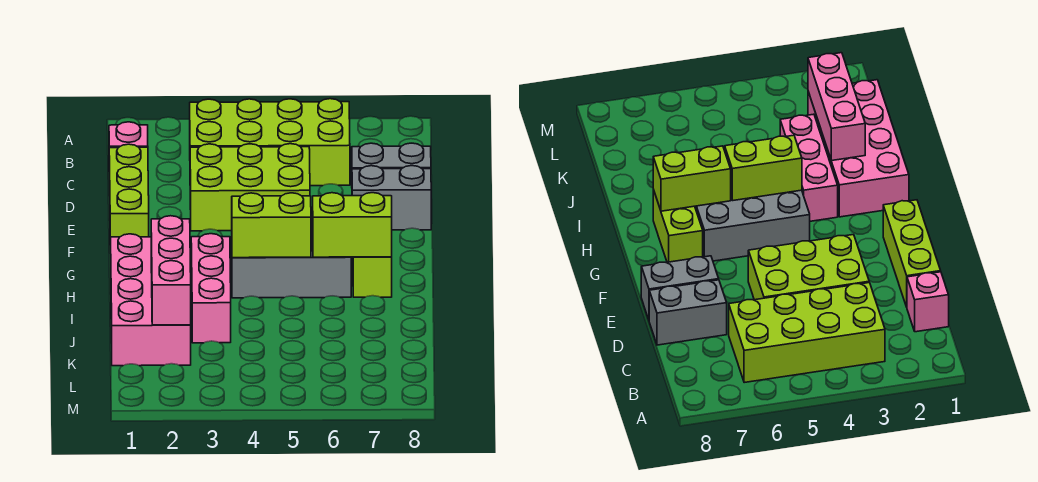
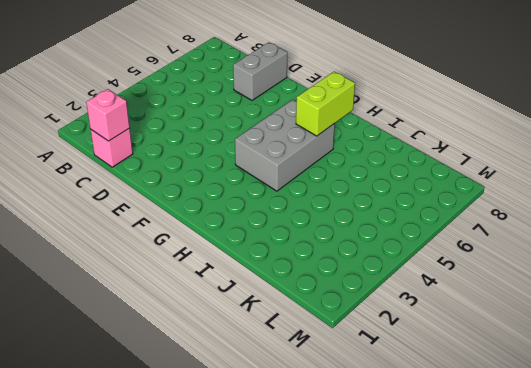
pink 1x1 brick [86,89,130,141] -> none
none -> lime 2x4 brick [190,99,350,186]
none -> lime 1x3 brick [109,144,149,253]
none -> lime 2x3 brick [190,144,310,231]

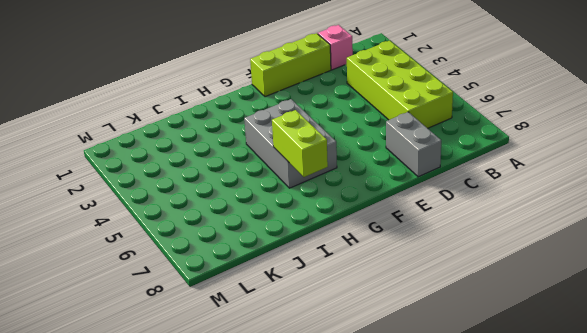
none -> lime 2x3 brick [190,144,310,231]
none -> grey 1x2 brick [352,166,431,230]
none -> lime 1x2 brick [353,257,392,297]

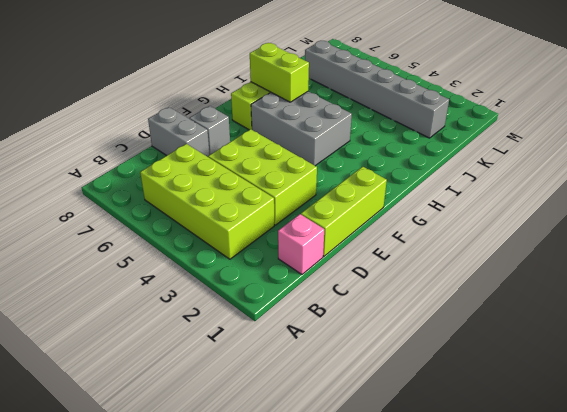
grey 1x1 brick [189,106,230,155] -> grey 1x2 brick [352,166,431,230]
grey 1x6 brick [305,41,449,138] -> pink 2x4 brick [111,234,191,366]
none -> pink 1x3 brick [191,234,231,343]
none -> lime 1x2 brick [232,193,311,258]
none -> pink 1x3 brick [151,216,191,325]

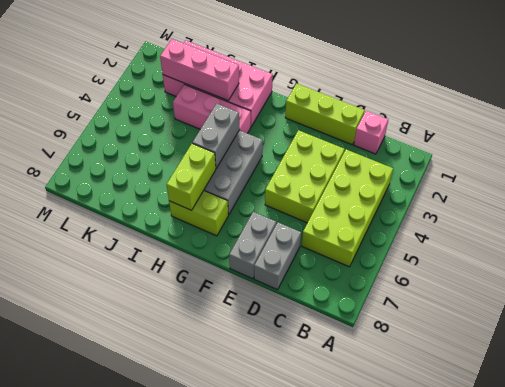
grey 1x2 brick [192,104,239,168] -> lime 1x2 brick [232,193,311,258]

